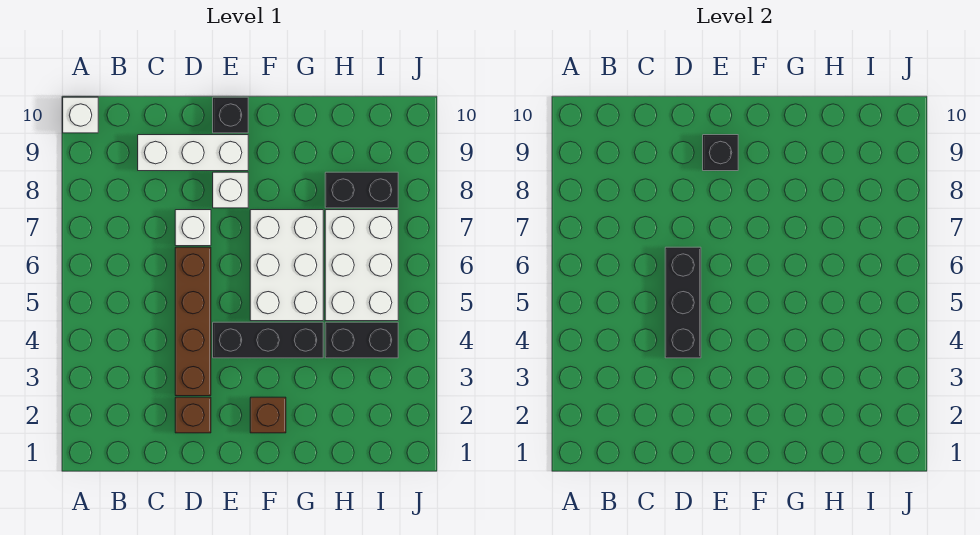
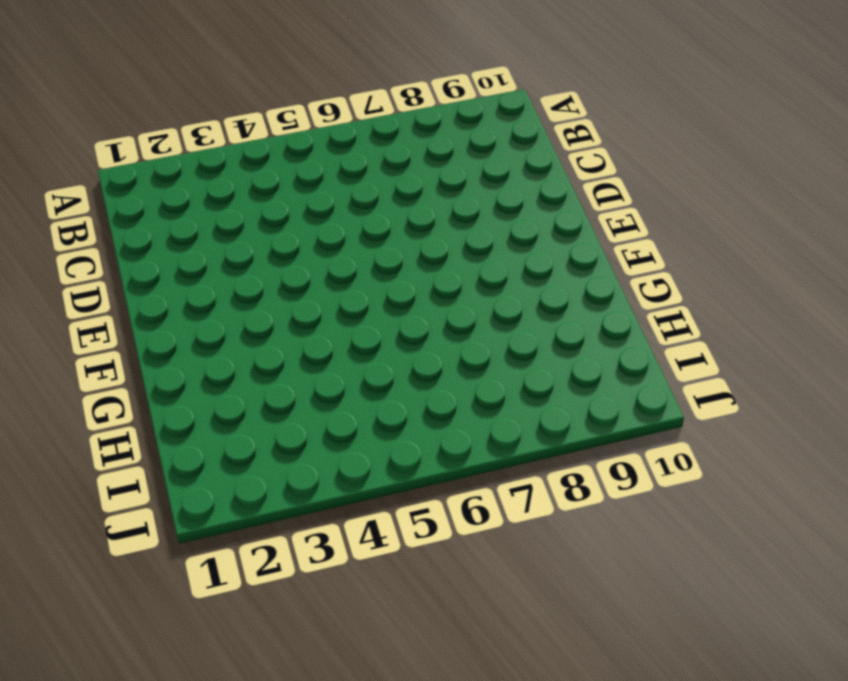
none -> white 1x1 brick [63,97,98,133]
none -> white 1x3 brick [138,135,248,171]
none -> brown 1x1 brick [175,397,211,433]

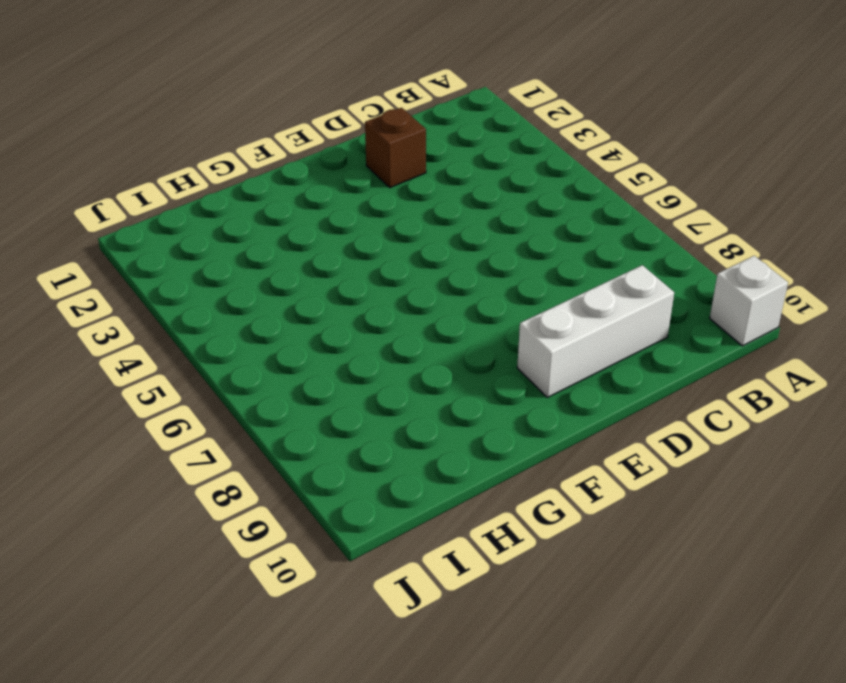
none -> brown 1x4 brick [175,247,211,396]
none -> white 1x1 brick [175,210,211,246]
none -> black 1x3 brick [213,322,323,358]

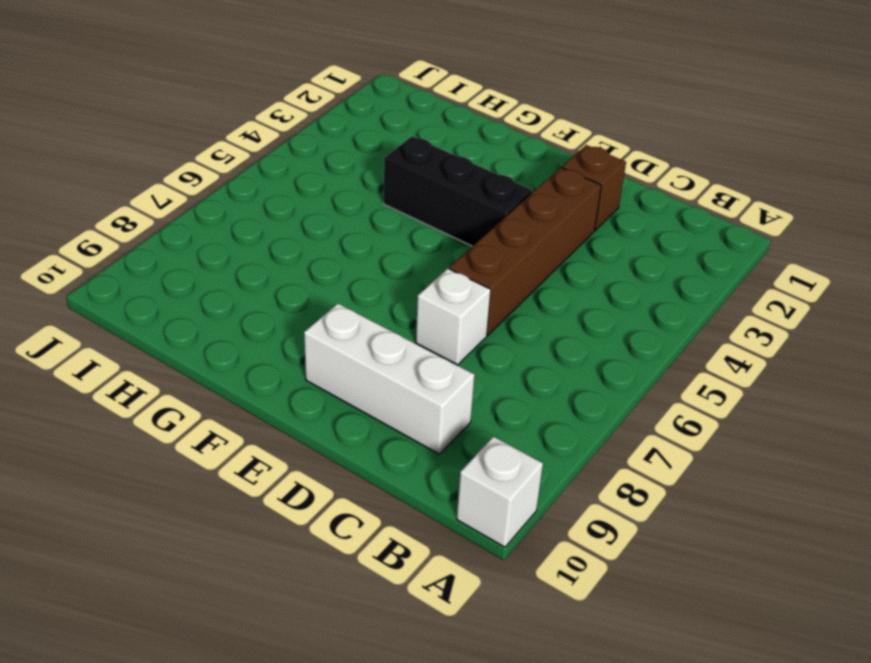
none -> white 1x1 brick [213,172,248,208]
none -> black 1x1 brick [213,97,248,133]
none -> brown 1x1 brick [250,397,286,433]

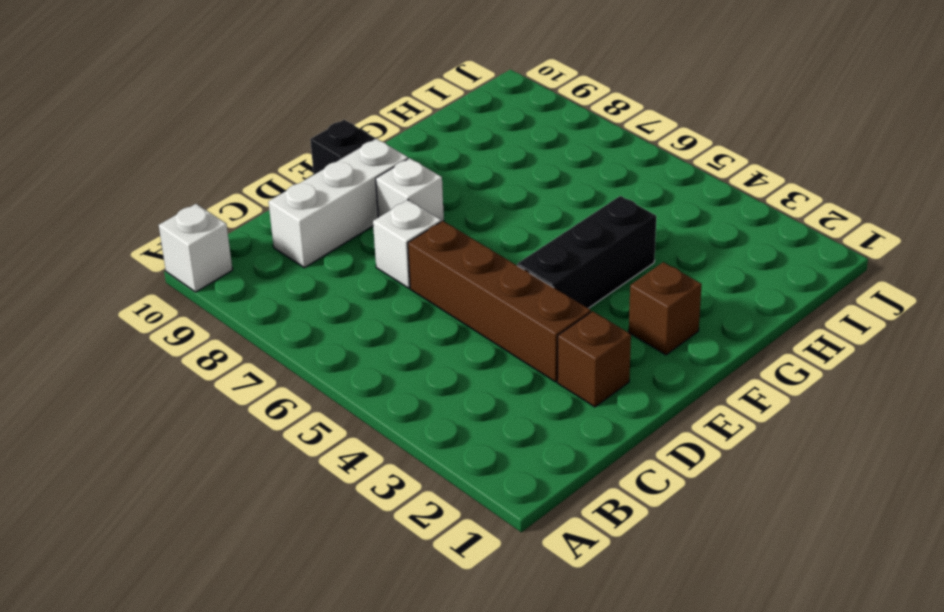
none -> white 2x3 brick [250,210,323,321]
none -> black 1x2 brick [325,322,398,358]
none -> white 2x3 brick [325,210,398,321]

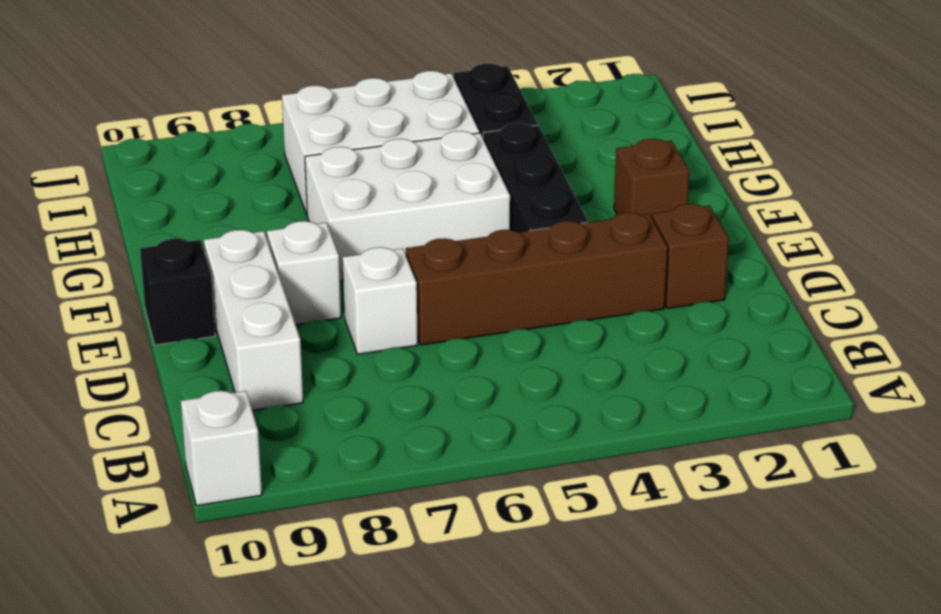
none -> black 1x2 brick [325,172,398,208]
none -> black 1x3 brick [665,247,701,358]
none -> black 1x1 brick [703,135,738,171]

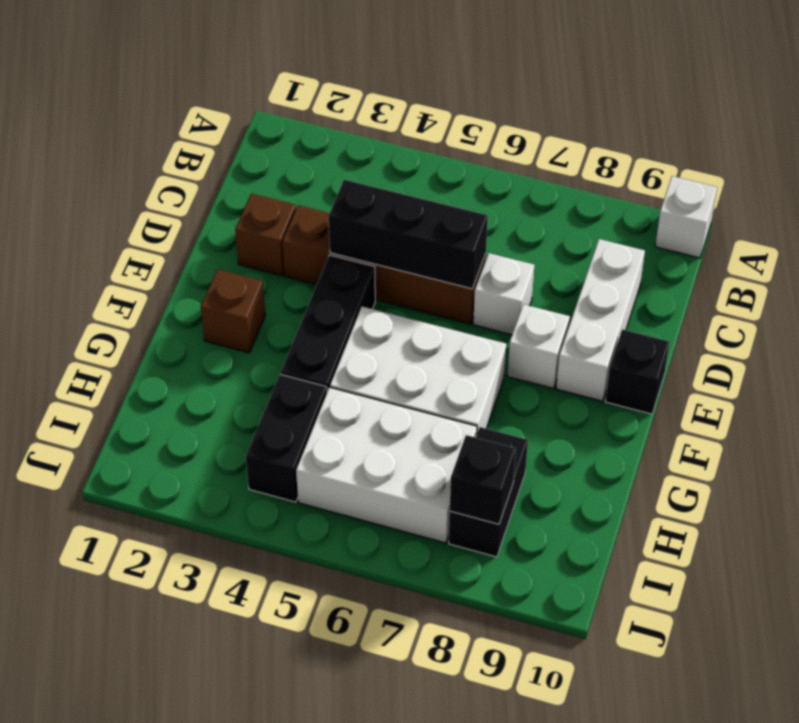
black 1x1 brick [450,435,516,524] -> black 1x1 brick moved to [703,135,738,171]

